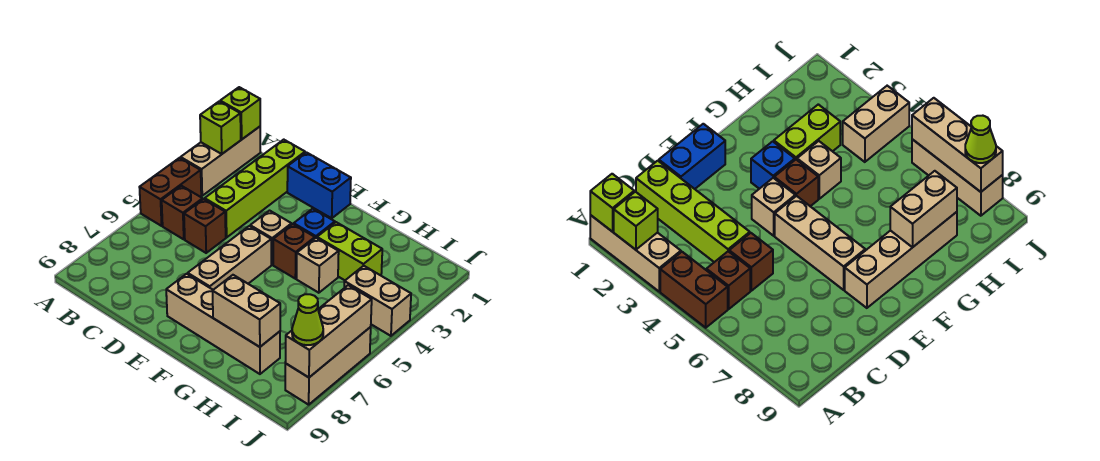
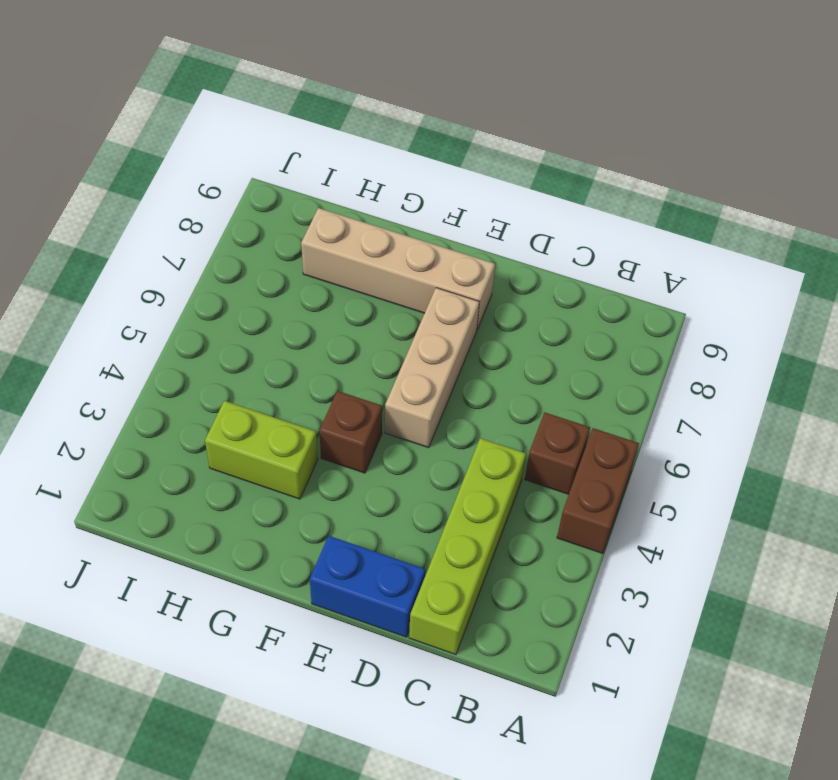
none -> tan 1x3 brick [181,127,261,196]
none -> brown 1x1 brick [184,199,226,253]
none -> tan 1x1 brick [250,211,292,265]

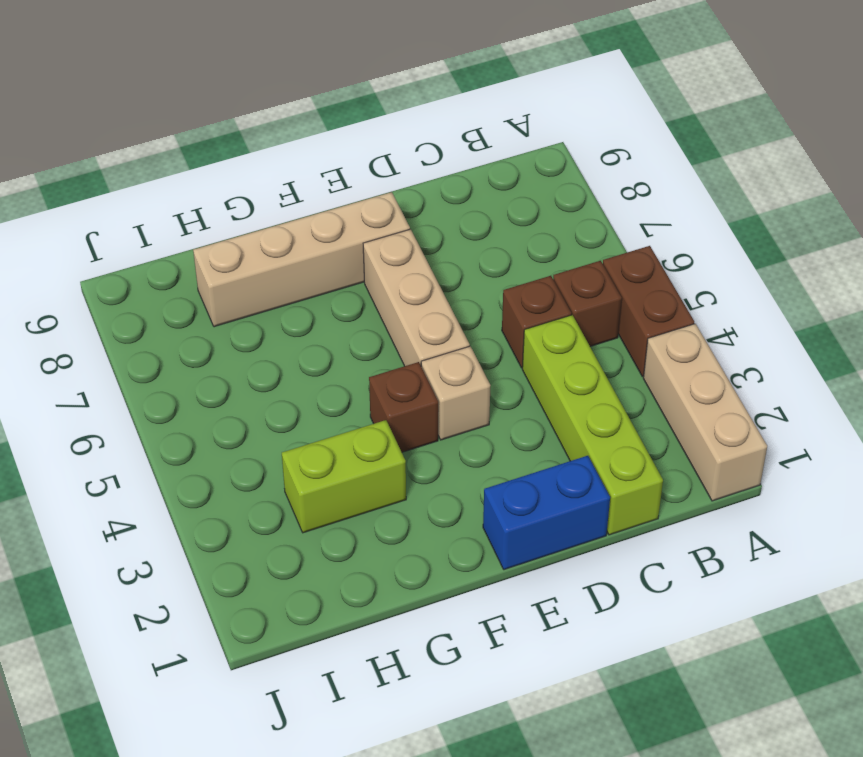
none -> blue 1x1 brick [294,209,335,238]
none -> tan 1x1 brick [297,238,339,293]
none -> tan 1x2 brick [344,266,411,336]

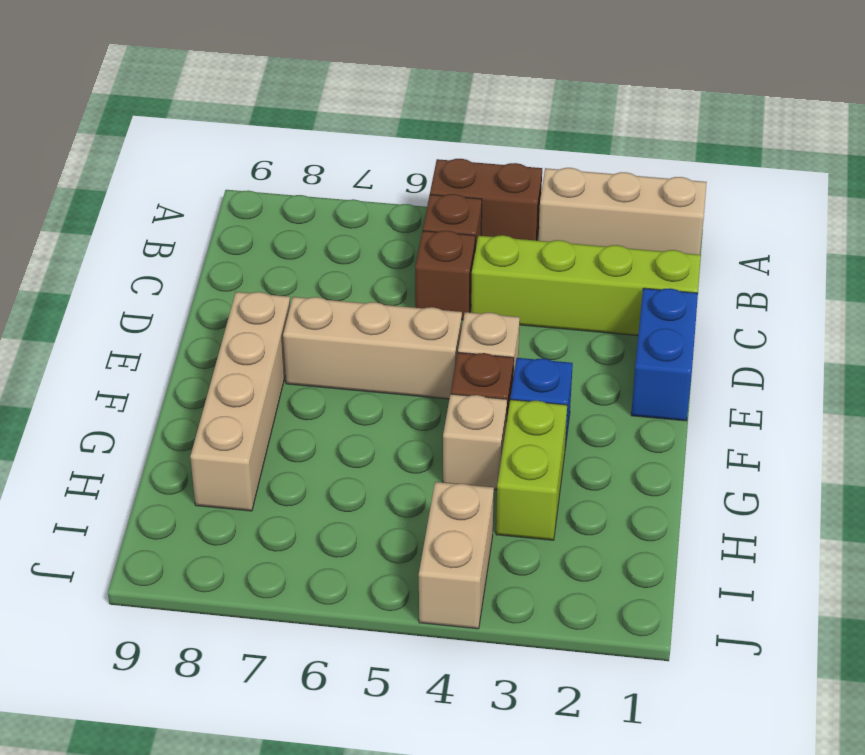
none -> tan 1x3 brick [285,327,371,405]
none -> lime 1x1 brick [220,87,260,140]
none -> lime 1x1 brick [200,101,241,154]

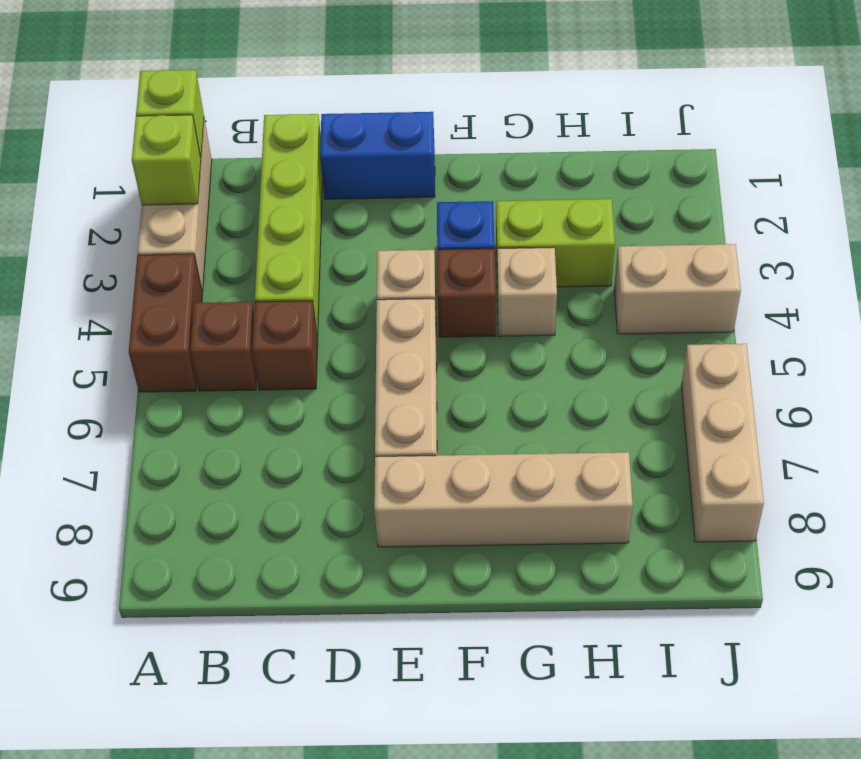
none -> tan 1x2 brick [212,275,280,347]
none -> tan 1x3 brick [285,285,372,377]
none -> lime 1x1 cone [292,294,323,345]

